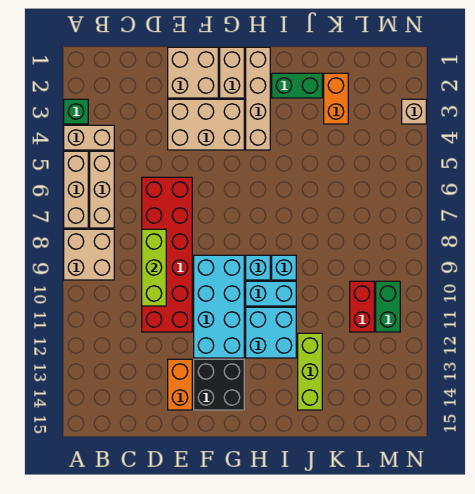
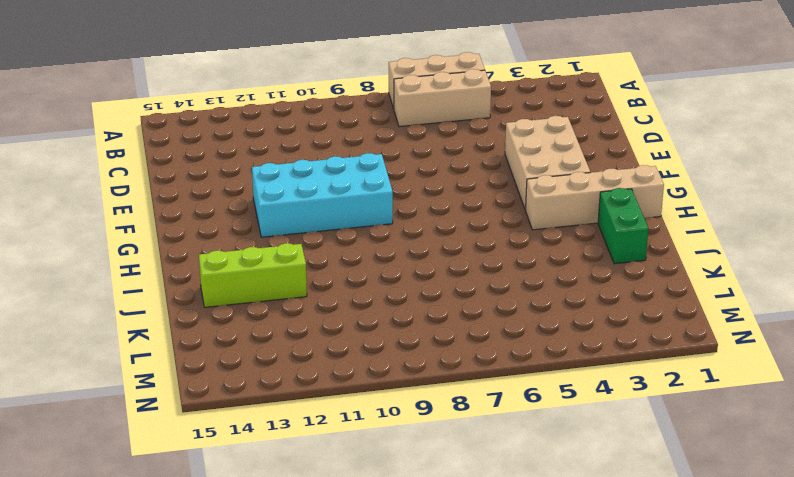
none -> green 1x1 brick [64,99,88,124]
none -> tan 1x2 brick [64,125,114,150]
none -> tan 2x2 brick [64,229,114,280]

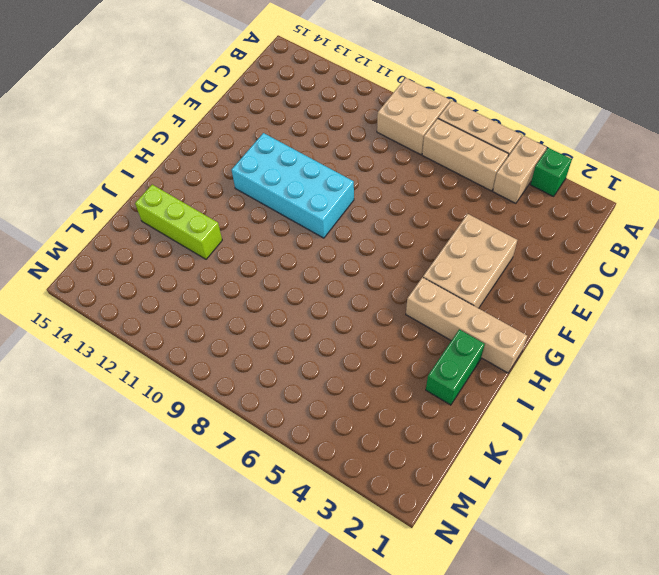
none -> red 2x6 brick [142,177,192,332]
none -> tan 2x2 brick [168,47,218,98]
none -> orange 1x2 brick [168,359,192,410]

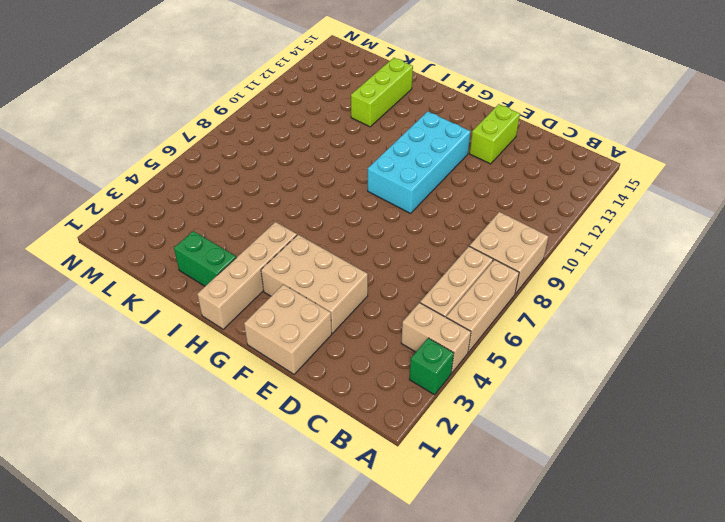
lime 1x2 brick [470,104,520,164] -> orange 1x2 brick [168,359,192,410]
none -> red 2x6 brick [142,177,192,332]
none -> black 2x2 brick [194,359,244,410]
none -> tan 1x2 brick [220,47,244,98]

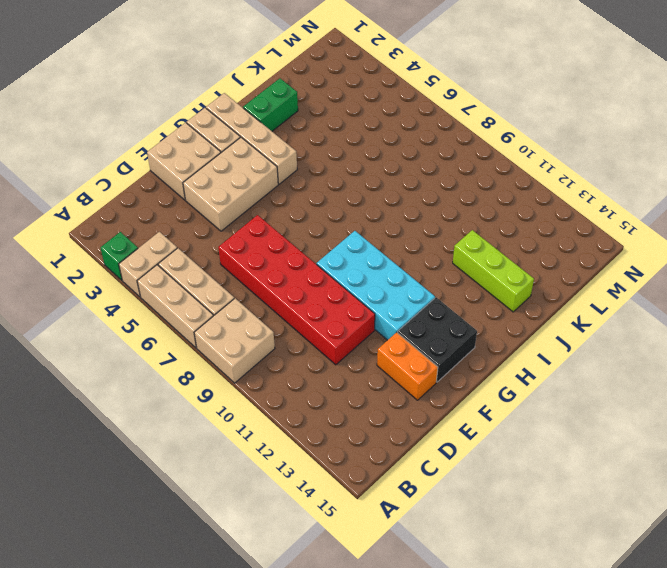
none -> cyan 1x1 brick [246,255,270,280]
none -> cyan 1x2 brick [246,281,296,306]
none -> cyan 2x2 brick [246,307,296,358]

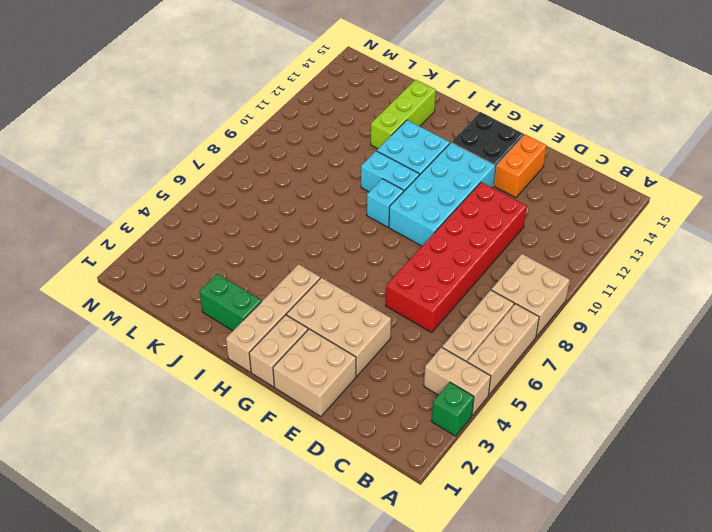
none -> cyan 1x1 brick [272,255,296,280]
none -> orange 1x2 brick [324,73,348,124]
none -> red 1x2 brick [350,281,374,332]

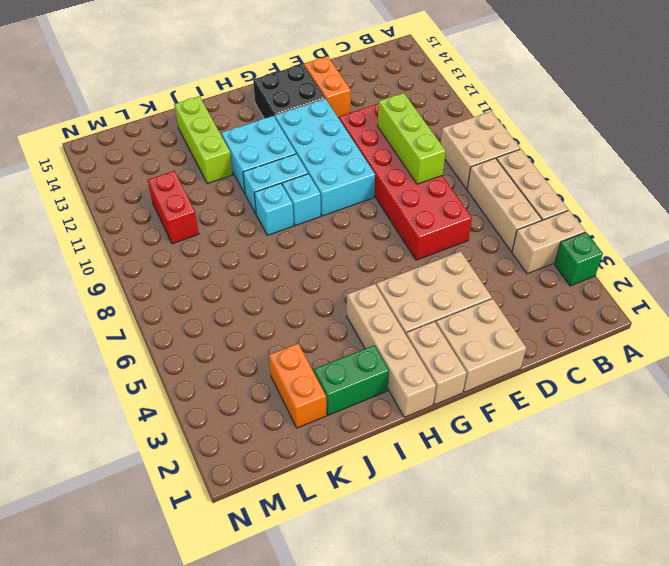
none -> green 1x2 brick [376,281,400,332]
none -> tan 1x1 brick [402,99,426,124]

